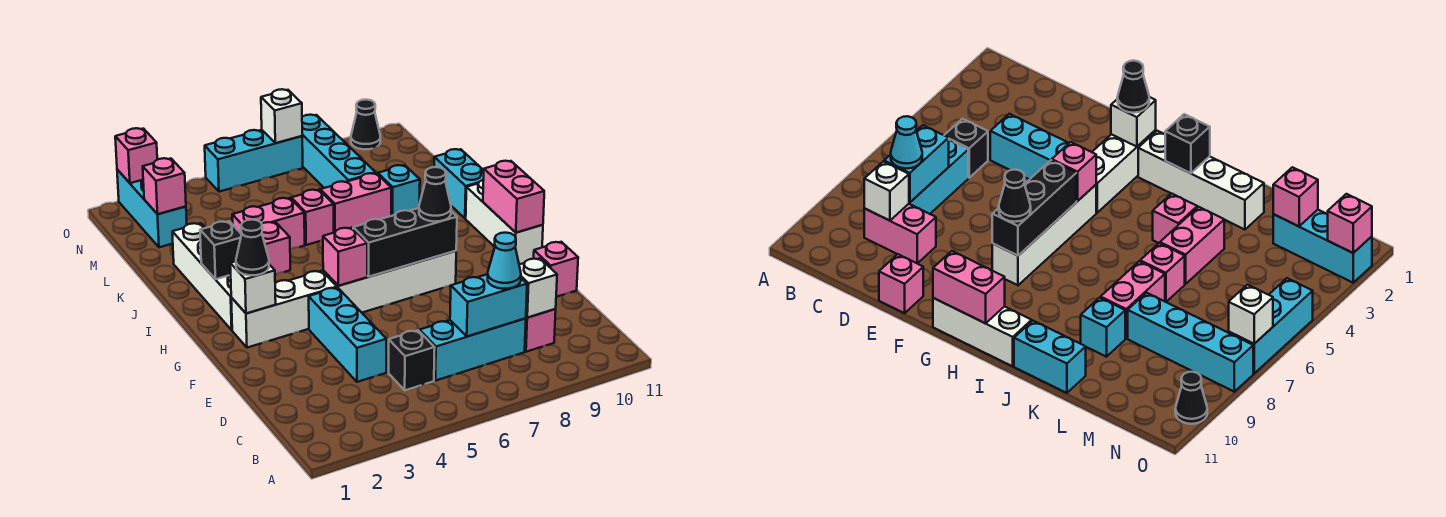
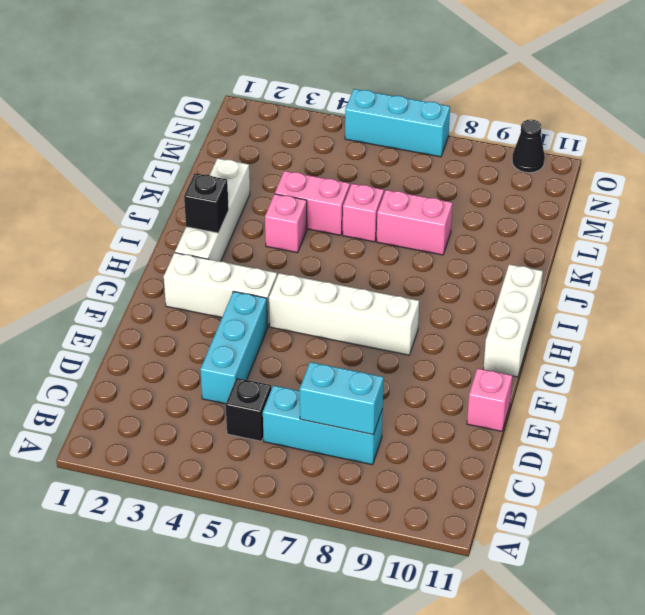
none -> pink 1x2 brick [525,309,556,352]
none -> cyan 1x2 brick [434,149,484,219]
none -> cyan 1x1 brick [378,165,420,216]
none -> cyan 1x4 brick [302,115,375,188]

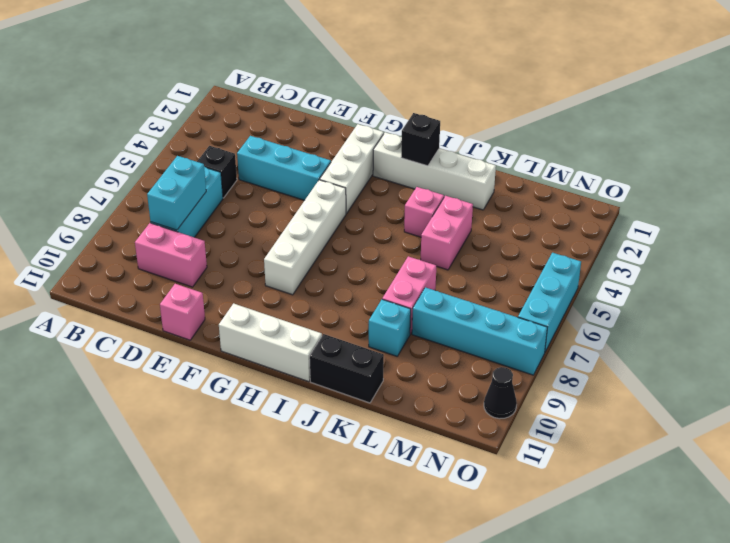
black 1x2 brick [310,334,384,403] -> cyan 1x2 brick [434,149,484,219]
none -> pink 1x1 brick [291,190,334,245]
none -> cyan 1x3 brick [117,170,187,247]
none -> white 1x1 brick [519,258,557,318]
none -> white 1x1 brick [230,261,276,314]

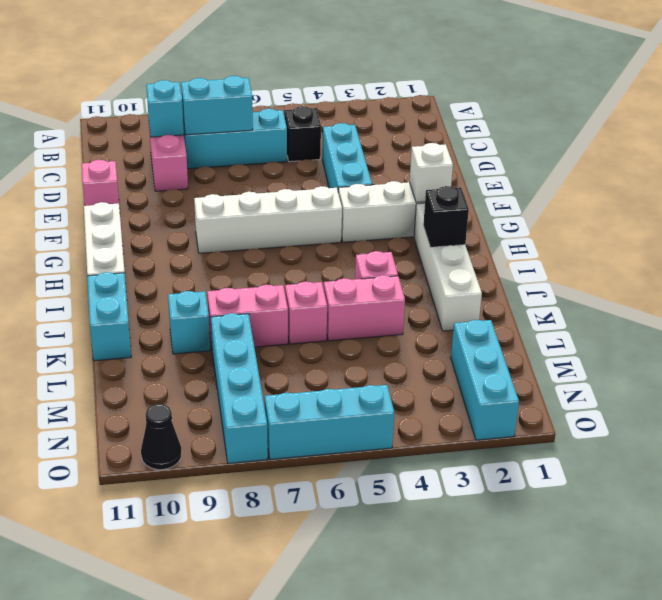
cyan 1x1 brick [146,80,184,137] -> white 1x1 brick [519,258,557,318]
none -> pink 1x1 brick [323,228,367,286]
none -> black 1x3 brick [353,208,457,277]
none -> pink 1x2 brick [483,161,544,233]
none -> pink 1x1 brick [143,158,186,214]

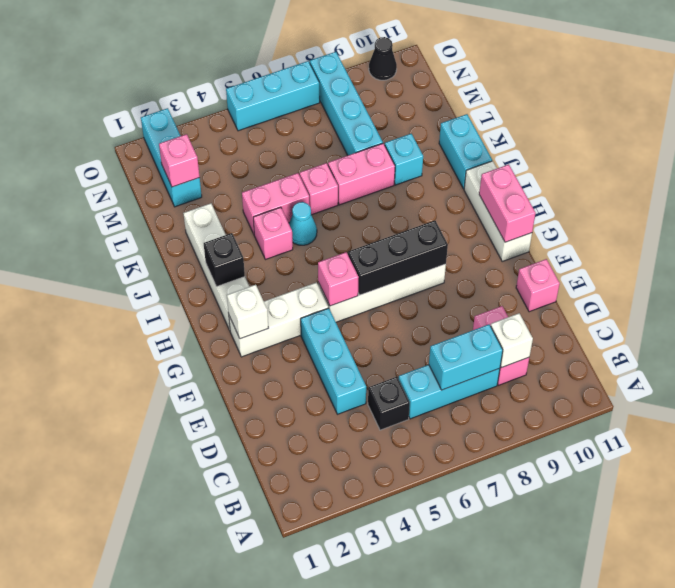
cyan 1x1 cone [289,202,317,245] -> cyan 1x1 cone moved to [488,233,521,289]
none -> pink 1x1 brick [115,128,157,183]
none -> white 1x1 brick [261,89,302,143]
none -> black 1x1 cone [236,220,269,275]
none -> black 1x1 cone [419,167,451,222]

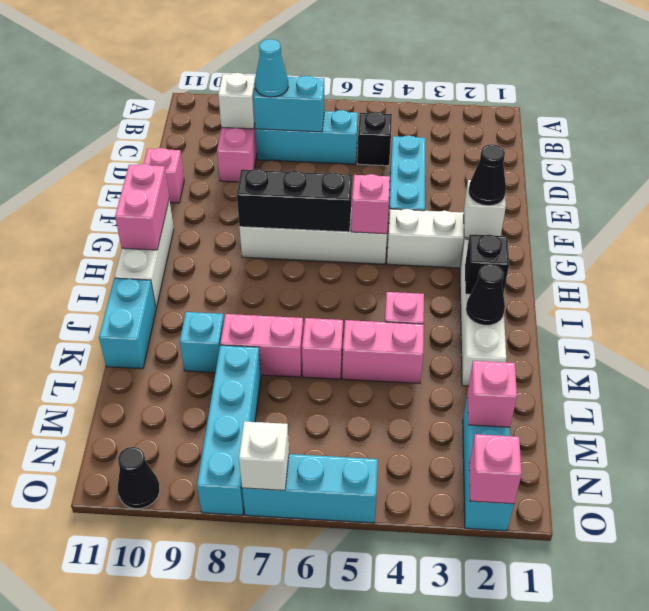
black 1x1 cone [466,264,505,325] -> black 1x1 cone moved to [419,167,451,222]

